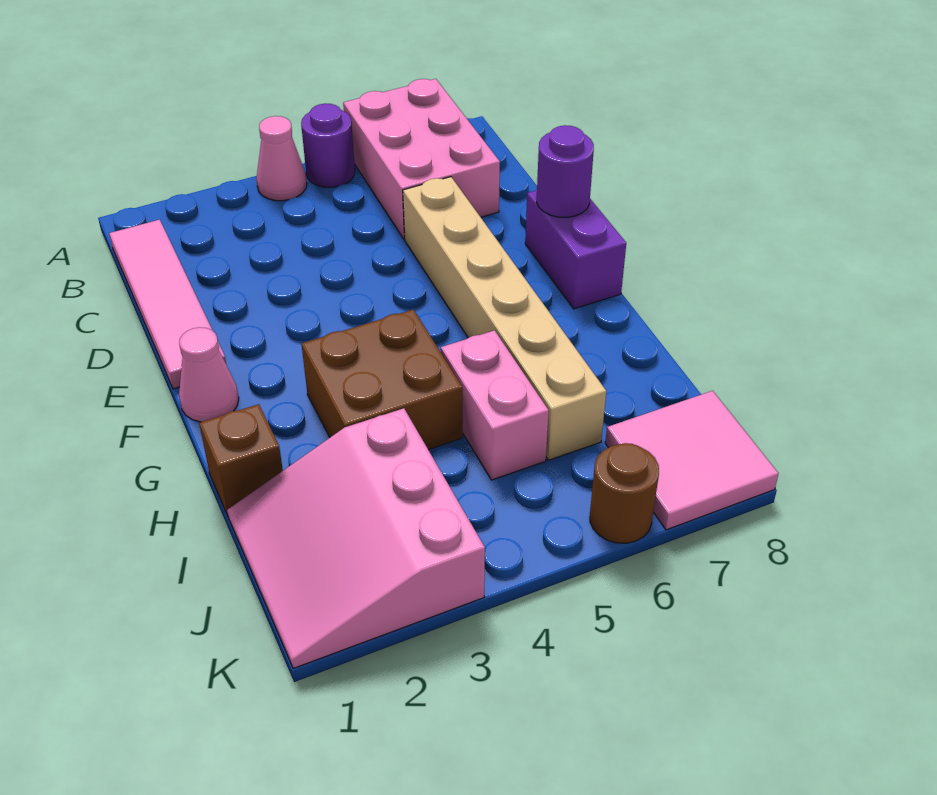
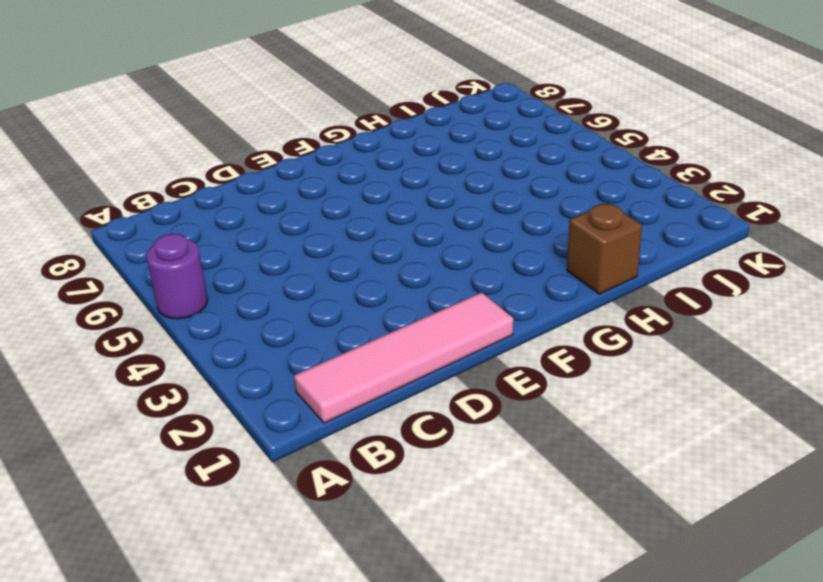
none -> pink 1x1 cone [257,116,307,201]
none -> pink 2x3 brick [343,79,500,239]
none -> tan 1x6 brick [403,177,606,460]

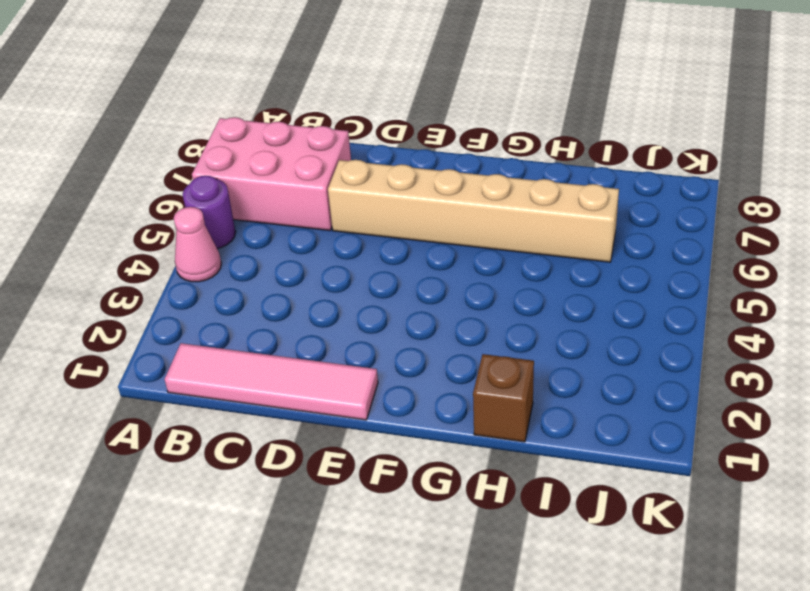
none -> purple 1x2 brick [525,190,626,309]
none -> pink 1x1 cone [179,327,239,422]
none -> brown 2x2 brick [302,310,463,450]

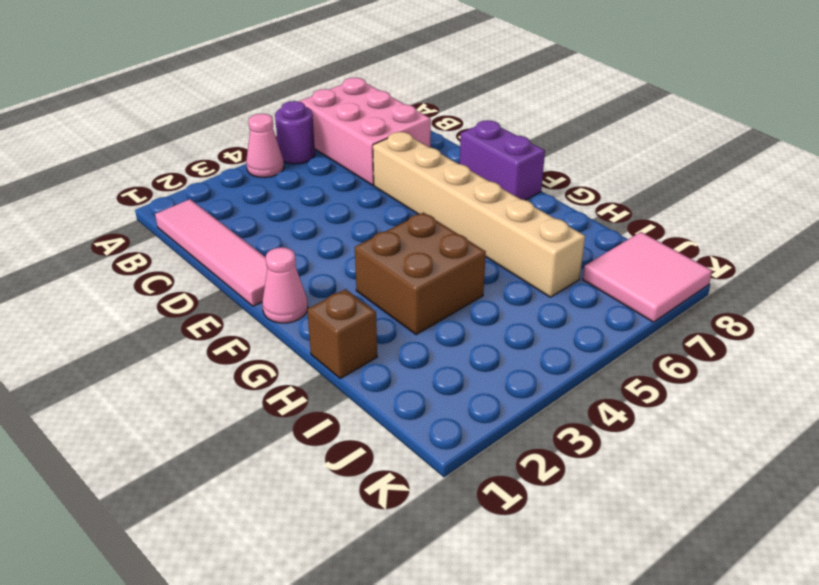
none -> pink 1x2 brick [441,330,549,480]
none -> pink 3x3 slope [227,408,485,669]
none -> brown 1x1 round brick [590,443,659,543]

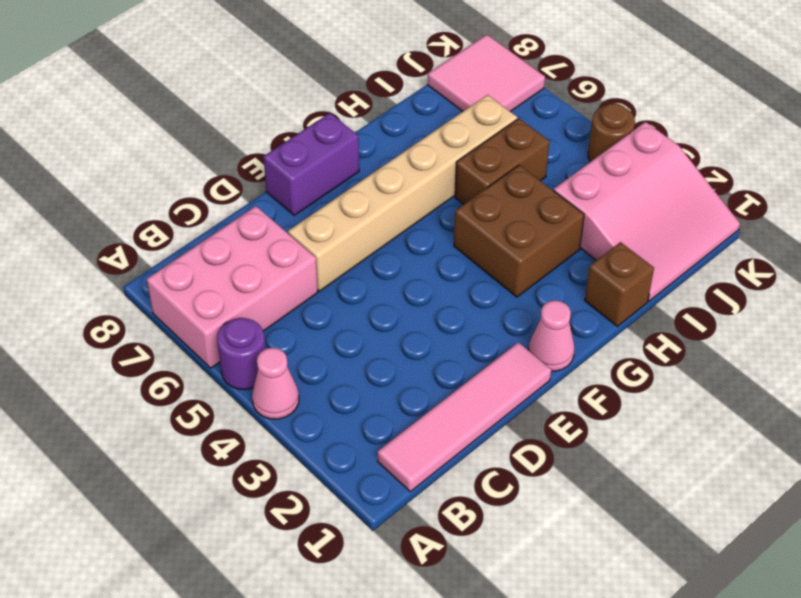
brown 1x2 brick [455,118,550,205] -> pink 1x2 brick [441,330,549,480]
brown 1x1 round brick [588,103,635,162] -> brown 1x1 round brick moved to [590,443,659,543]
none -> purple 1x1 round brick [537,125,594,217]

